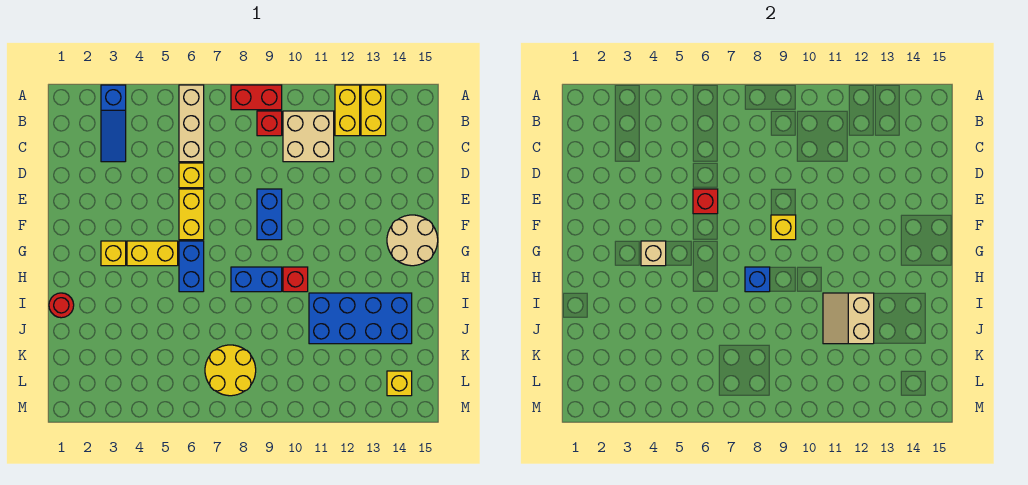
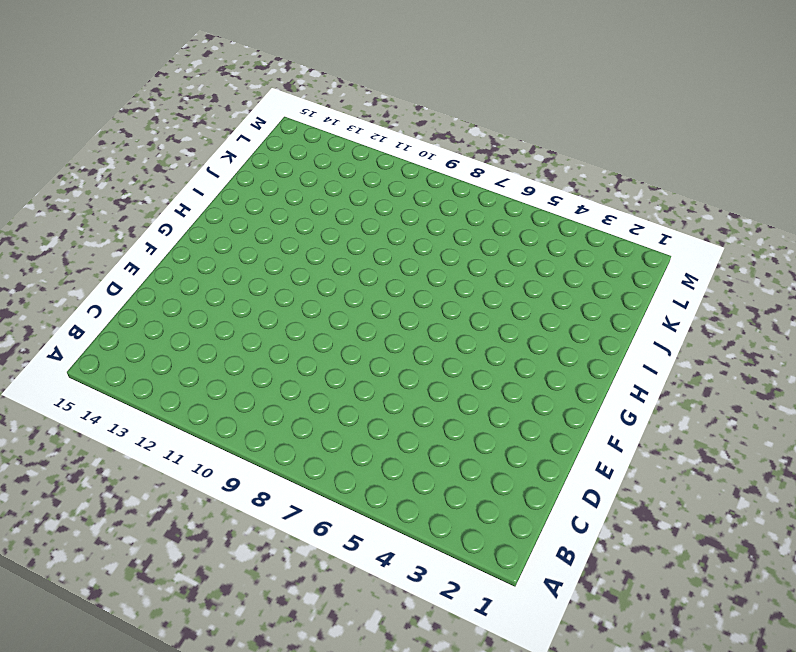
none -> blue 1x3 slope [101,85,126,162]
none -> tan 1x3 brick [179,85,204,162]
none -> red 1x2 brick [231,85,282,110]

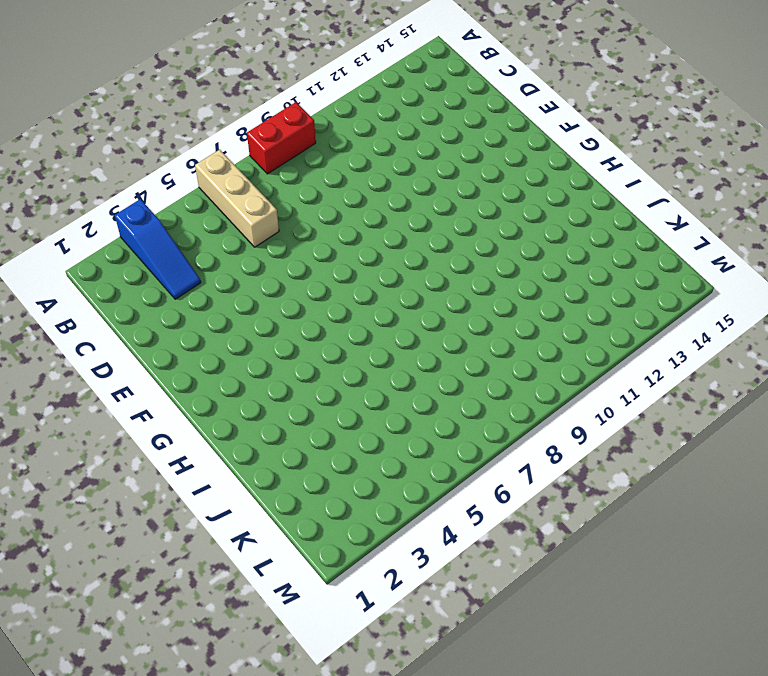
none -> yellow 1x2 brick [335,85,360,136]
none -> yellow 1x2 brick [361,85,386,136]
none -> red 1x1 brick [257,111,282,136]

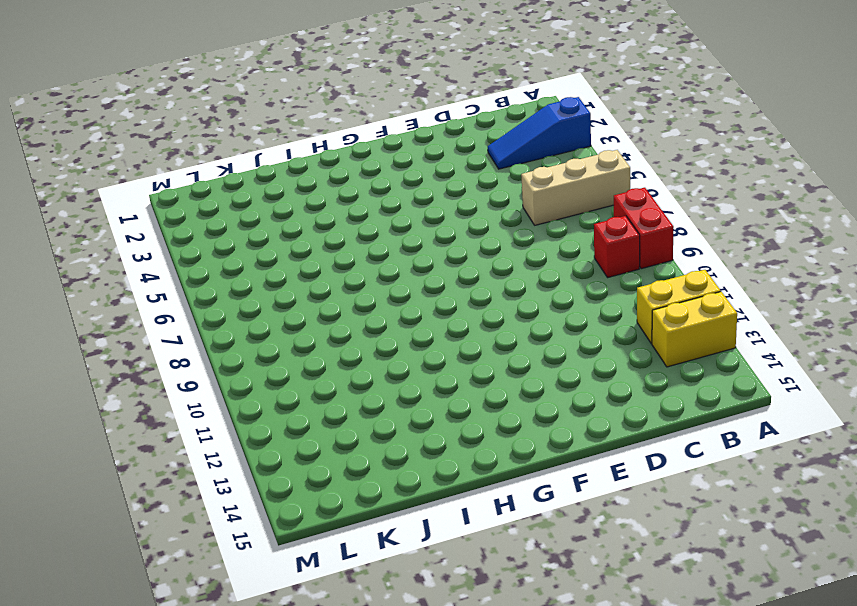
none -> tan 2x2 brick [283,111,334,162]
none -> yellow 1x1 brick [179,163,204,188]
none -> yellow 1x2 brick [179,189,204,240]

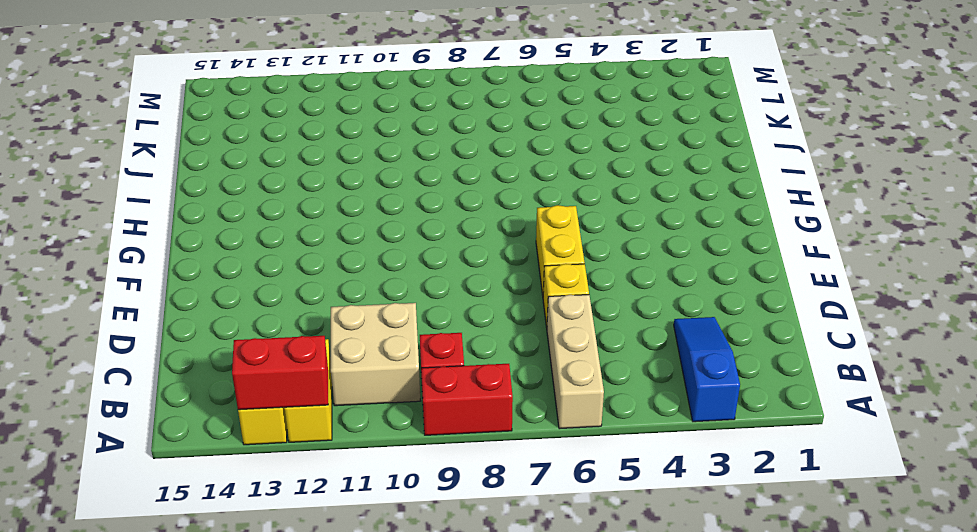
red 1x2 brick [232,336,328,410] -> none
none -> blue 1x2 brick [257,189,282,240]
none -> tan 2x2 round brick [387,215,438,266]
none -> yellow 1x1 brick [101,241,126,266]

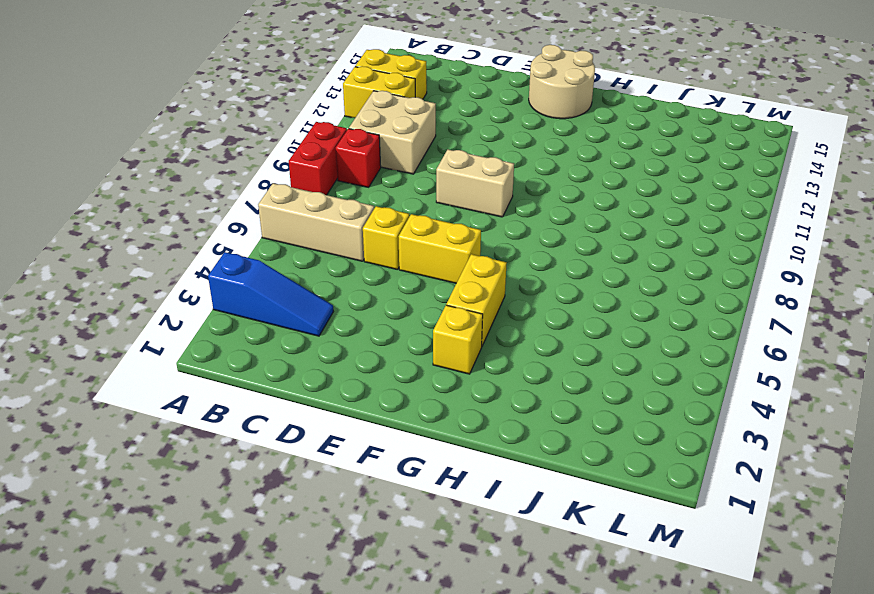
tan 1x2 brick [436,149,514,217] -> blue 1x2 brick [257,189,282,240]
none -> blue 1x2 brick [179,241,204,292]
none -> blue 1x2 brick [231,267,282,292]
none -> red 1x1 brick [283,267,308,292]

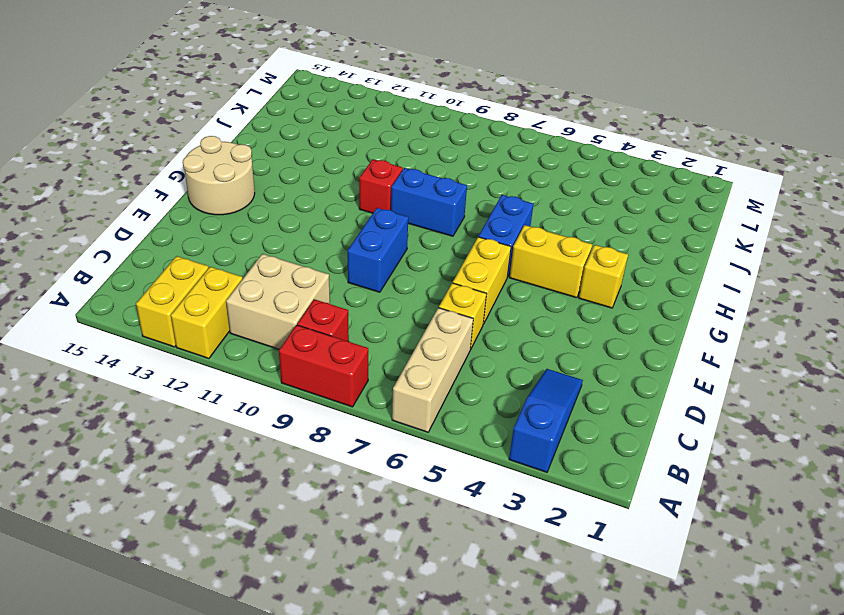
none -> red 1x1 round brick [49,293,74,318]
none -> blue 2x4 brick [309,293,412,344]
none -> yellow 2x2 round brick [205,345,256,396]

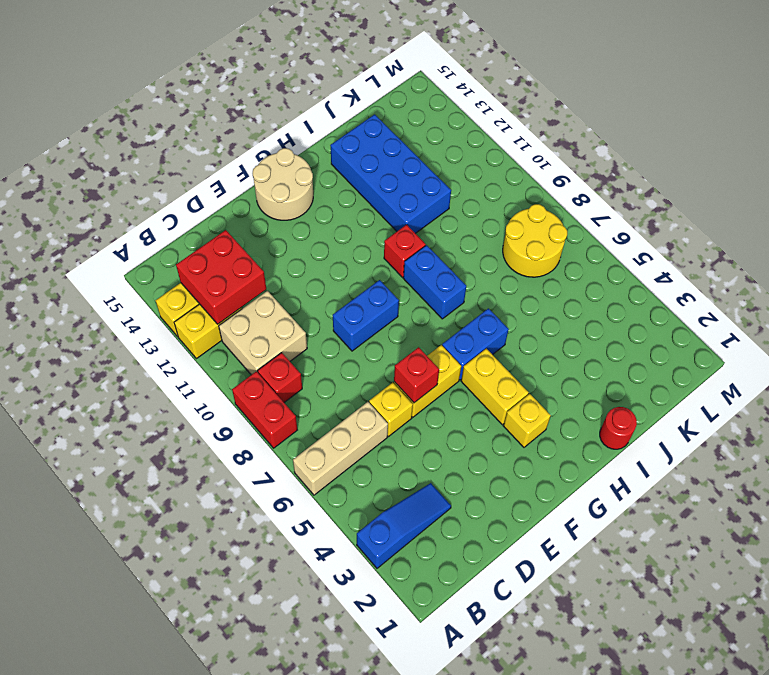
red 2x2 brick [176,230,266,324] -> none
none -> yellow 1x1 brick [387,371,412,396]
none -> yellow 1x1 brick [771,215,796,240]
none -> tan 1x1 brick [641,241,666,266]

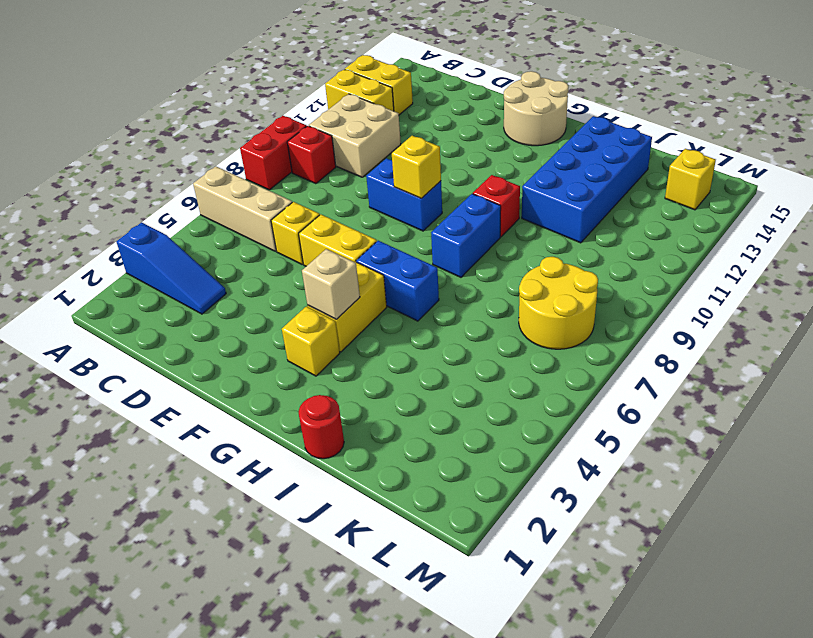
none -> red 1x1 brick [693,189,718,214]
none -> blue 1x1 brick [745,267,770,292]
none -> tan 2x2 slope [823,293,874,344]

